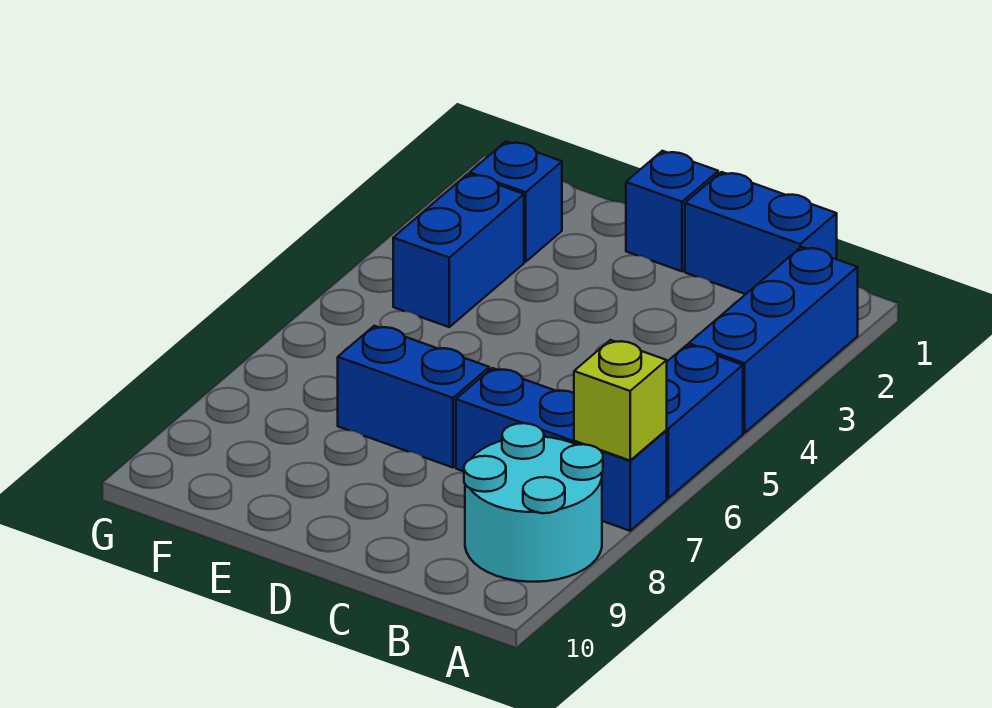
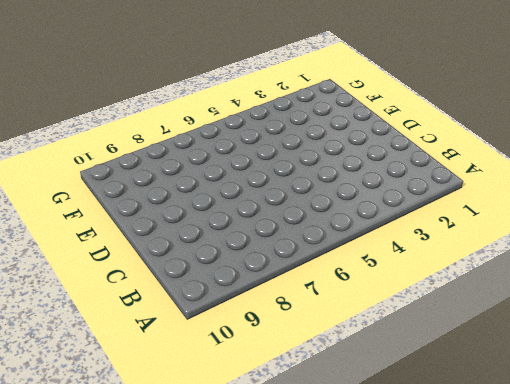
none -> blue 1x3 brick [689,247,858,433]
none -> blue 1x2 brick [666,345,743,498]

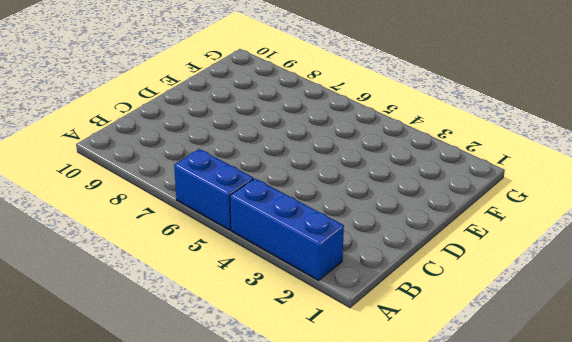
none -> blue 1x3 brick [456,368,667,531]
none -> cyan 2x2 round brick [464,423,603,582]

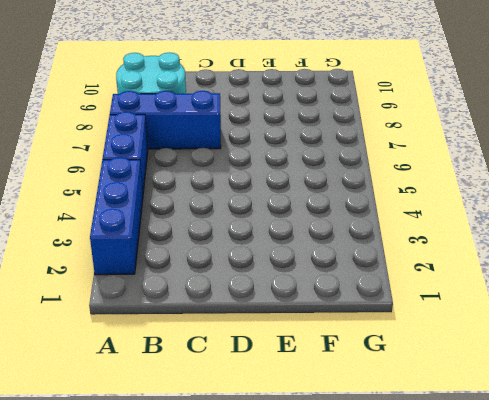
none -> blue 1x2 brick [685,172,837,294]
none -> blue 1x1 brick [626,151,718,271]

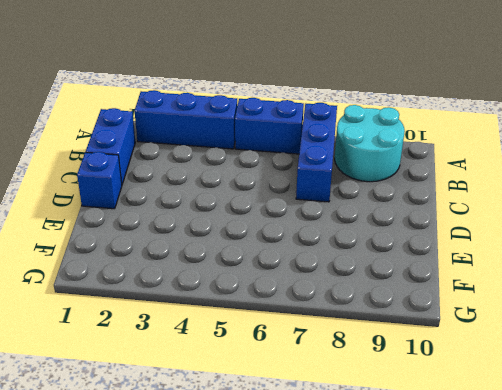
none -> blue 1x2 brick [338,326,489,467]
none -> blue 1x1 brick [470,141,562,262]

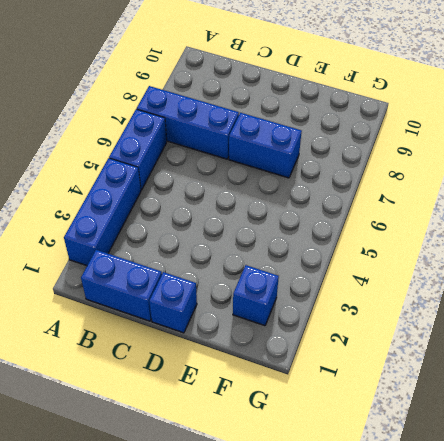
none -> cyan 2x2 round brick [464,423,603,582]
none -> blue 1x2 brick [393,174,524,327]

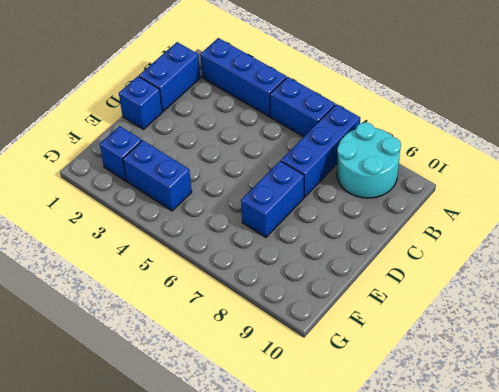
none -> lime 1x1 brick [574,340,667,460]

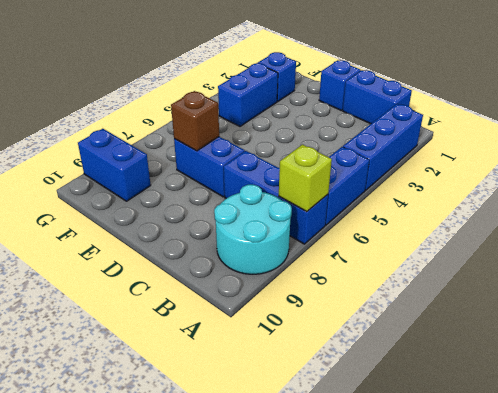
brown 1x1 brick [171,91,219,151] -> none
blue 1x2 brick [78,129,151,201] -> none

